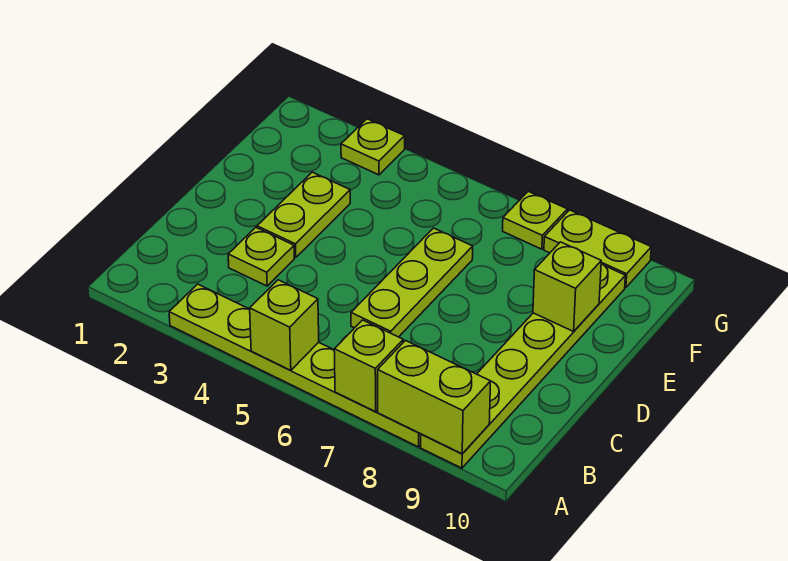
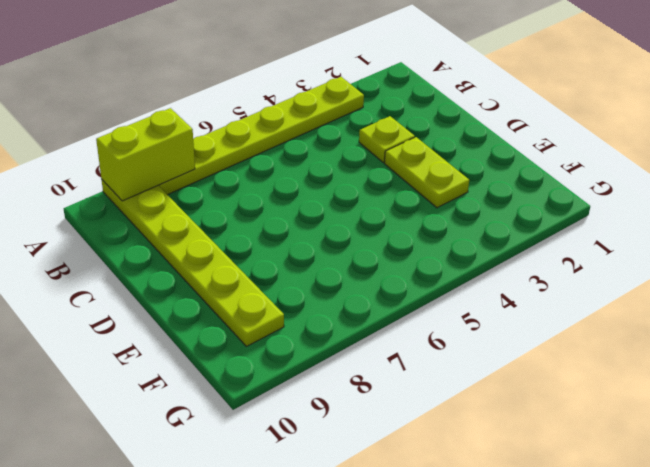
none -> lime 1x3 plate [351,228,473,337]
none -> lime 1x1 plate [341,119,405,175]
none -> lime 1x1 plate [503,191,567,249]

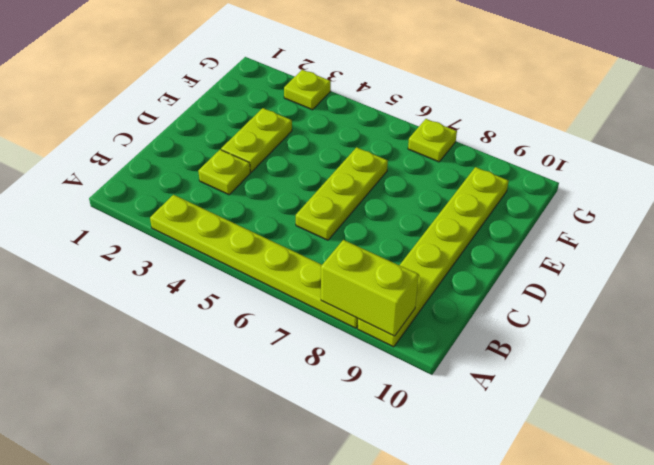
none -> lime 1x2 plate [544,210,651,288]
none -> lime 1x1 brick [250,280,319,371]
none -> lime 1x1 brick [334,320,403,412]

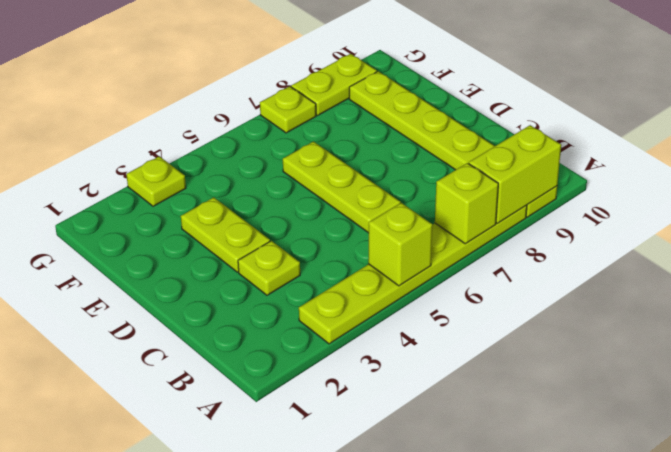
none -> lime 1x1 brick [533,242,601,331]

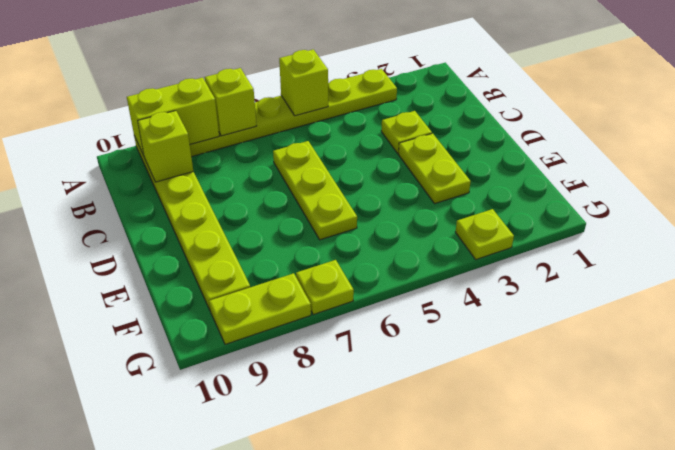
lime 1x1 brick [138,111,193,182] -> lime 1x1 brick moved to [533,242,601,331]

